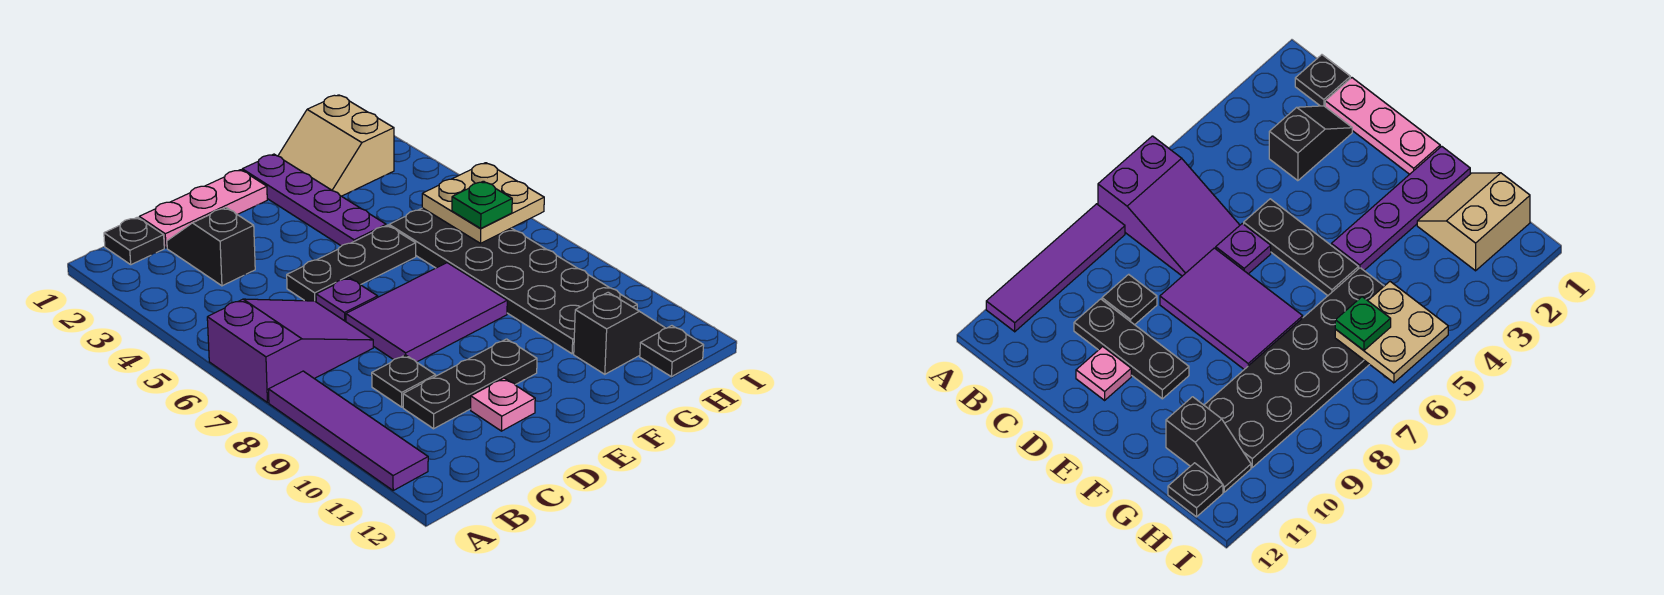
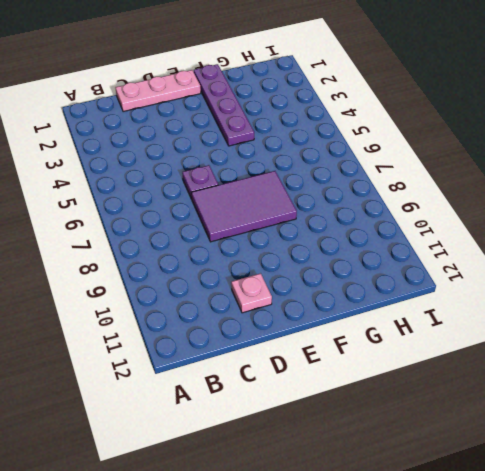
none -> purple 2x3 slope [207,299,373,403]
none -> purple 1x4 tile [268,371,428,490]
none -> black 1x1 plate [104,217,164,265]

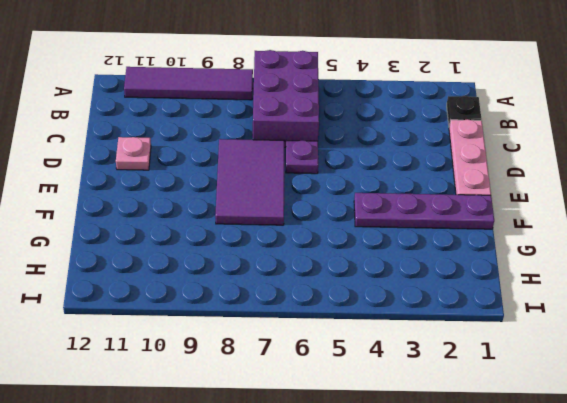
purple 2x3 brick [253,50,319,148] -> purple 2x3 slope [207,299,373,403]
none -> black 1x2 slope [167,207,255,286]
none -> black 1x1 plate [372,355,436,407]
none -> black 1x3 plate [403,339,537,429]

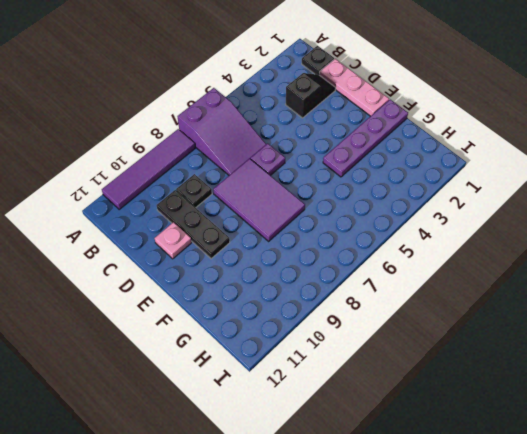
none -> black 1x3 plate [287,225,416,302]
none -> tan 2x2 slope [278,95,394,196]
none -> black 2x6 plate [389,208,637,354]

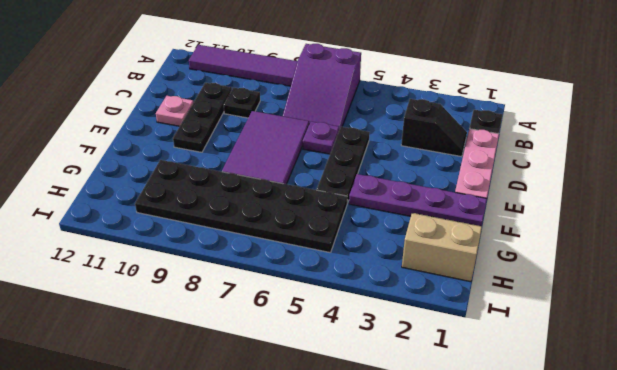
none -> black 1x2 slope [574,292,665,374]
none -> black 1x1 plate [640,326,704,377]
none -> tan 2x2 plate [422,163,544,243]

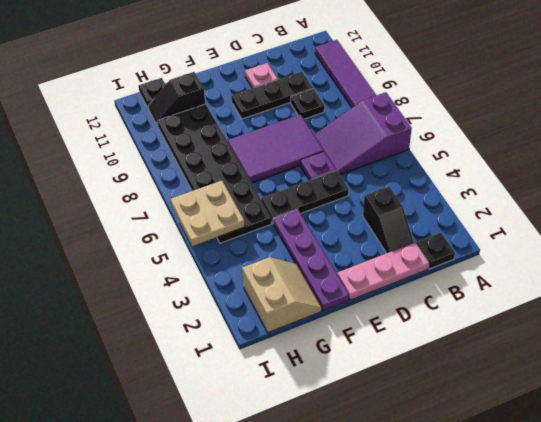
none -> green 1x1 plate [452,181,512,229]

